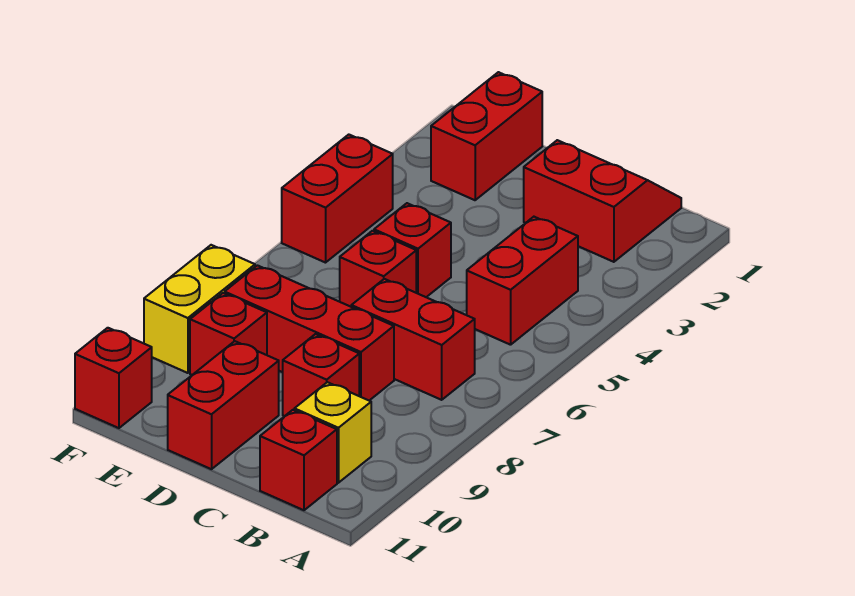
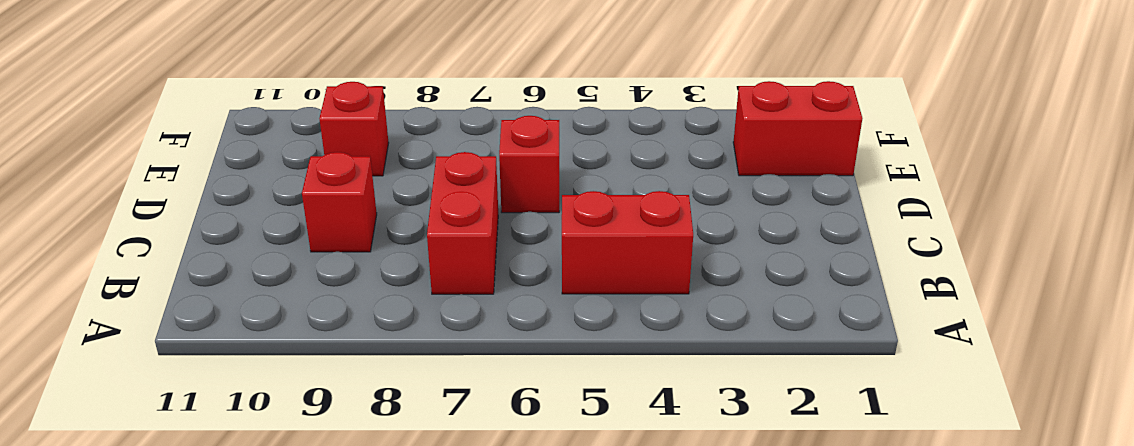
none -> red 2x2 slope [524,140,681,262]
none -> yellow 1x1 brick [294,382,371,483]
none -> red 1x1 brick [260,410,337,510]

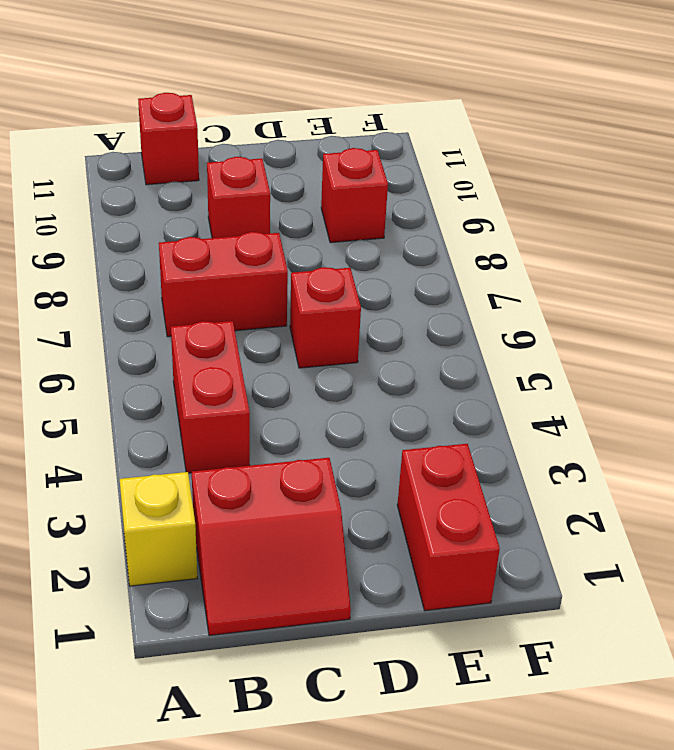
yellow 1x1 brick [120,472,197,586] -> yellow 1x1 brick moved to [294,382,371,483]
none -> red 1x3 brick [225,265,394,400]
none -> red 1x1 brick [374,203,451,297]
none -> red 1x2 brick [168,341,279,469]

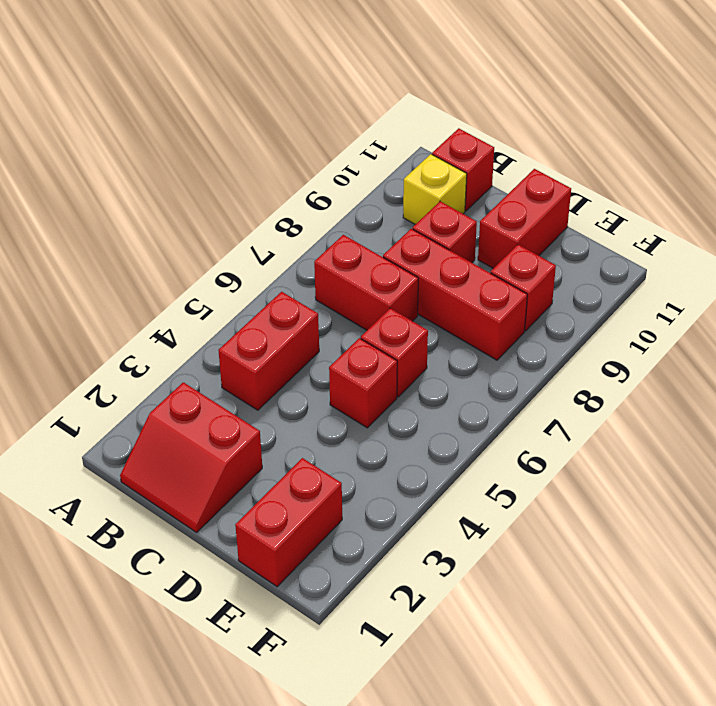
none -> red 1x2 brick [282,135,393,263]
none -> yellow 1x2 brick [144,245,255,373]
none -> red 1x1 brick [75,328,152,428]

